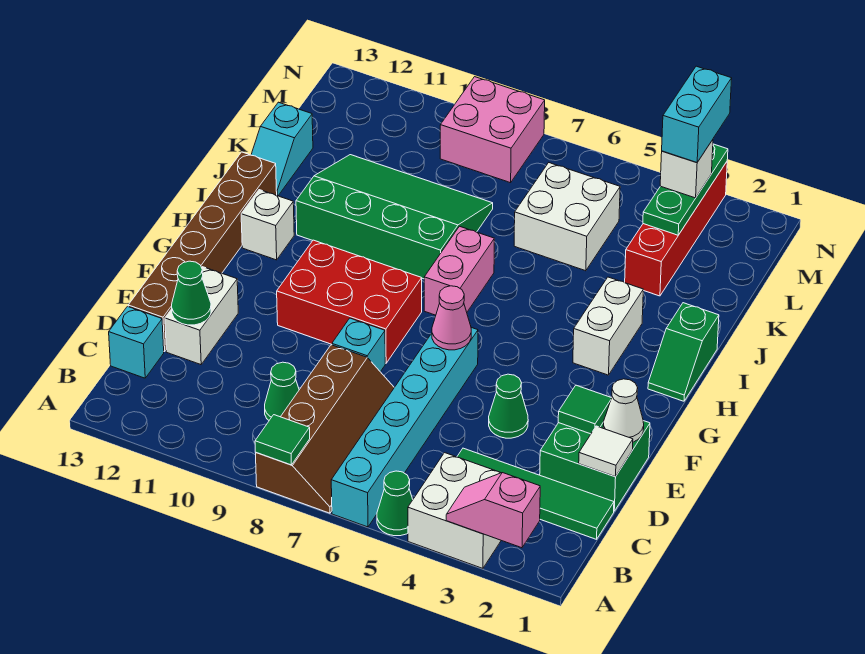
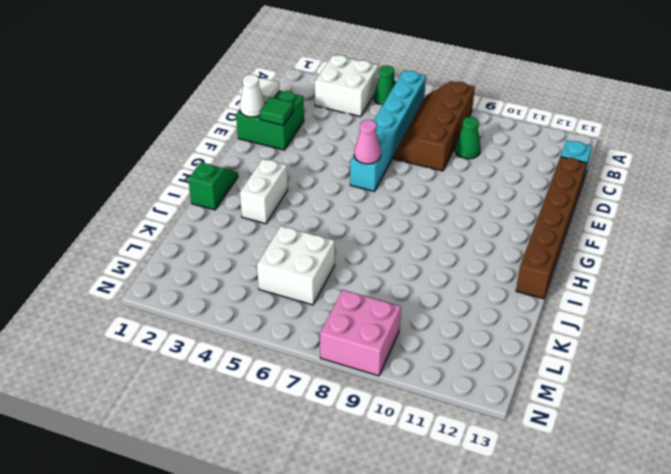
none -> green 1x4 tile [457,448,614,539]
none -> white 1x2 brick [165,267,238,365]
none -> green 1x1 cone [489,374,528,438]
none -> cyan 1x1 brick [332,318,385,372]

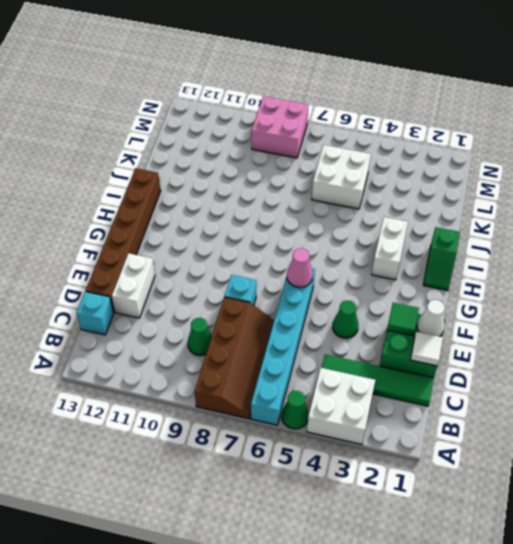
none -> red 2x3 brick [277,240,422,363]
none -> pink 1x2 brick [424,226,494,315]
none -> white 1x1 brick [241,190,294,260]
none -> green 3x4 slope [296,155,493,279]

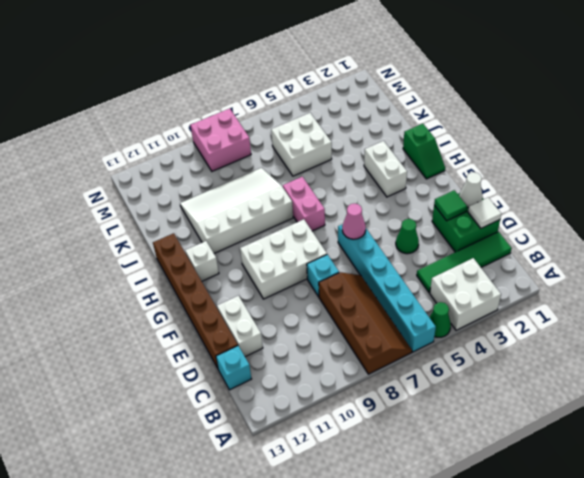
white 2x3 brick [240,219,327,299] -> red 2x3 brick [277,240,422,363]
white 3x4 slope [180,168,293,253] -> green 3x4 slope [296,155,493,279]
none -> green 1x1 cone [265,362,299,420]
none -> cyan 1x2 slope [251,102,313,196]
none -> red 1x4 brick [625,162,727,296]
none -> pink 1x2 slope [446,473,540,548]

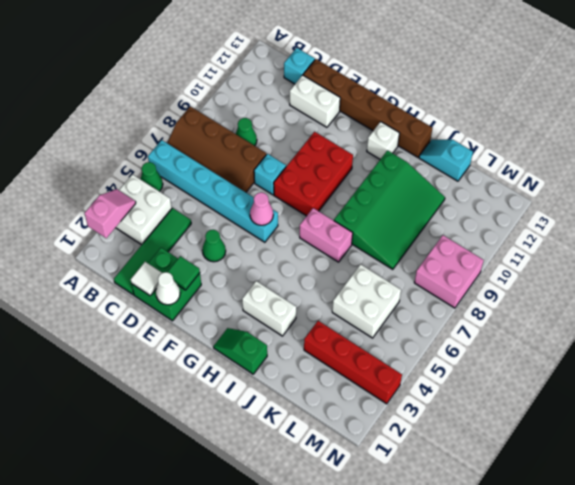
none -> green 1x1 tile [255,415,310,465]
none -> green 1x1 cone [172,261,211,325]
none -> green 1x3 plate [643,144,728,235]
none -> white 1x1 brick [660,140,713,198]

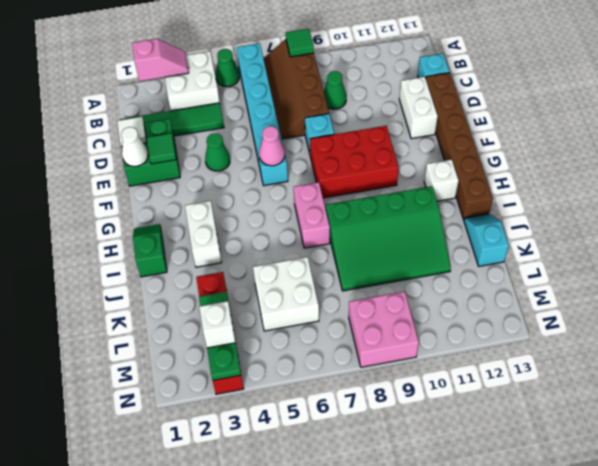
none -> green 1x1 cone [172,261,211,325]
none -> cyan 1x2 brick [662,66,732,163]

